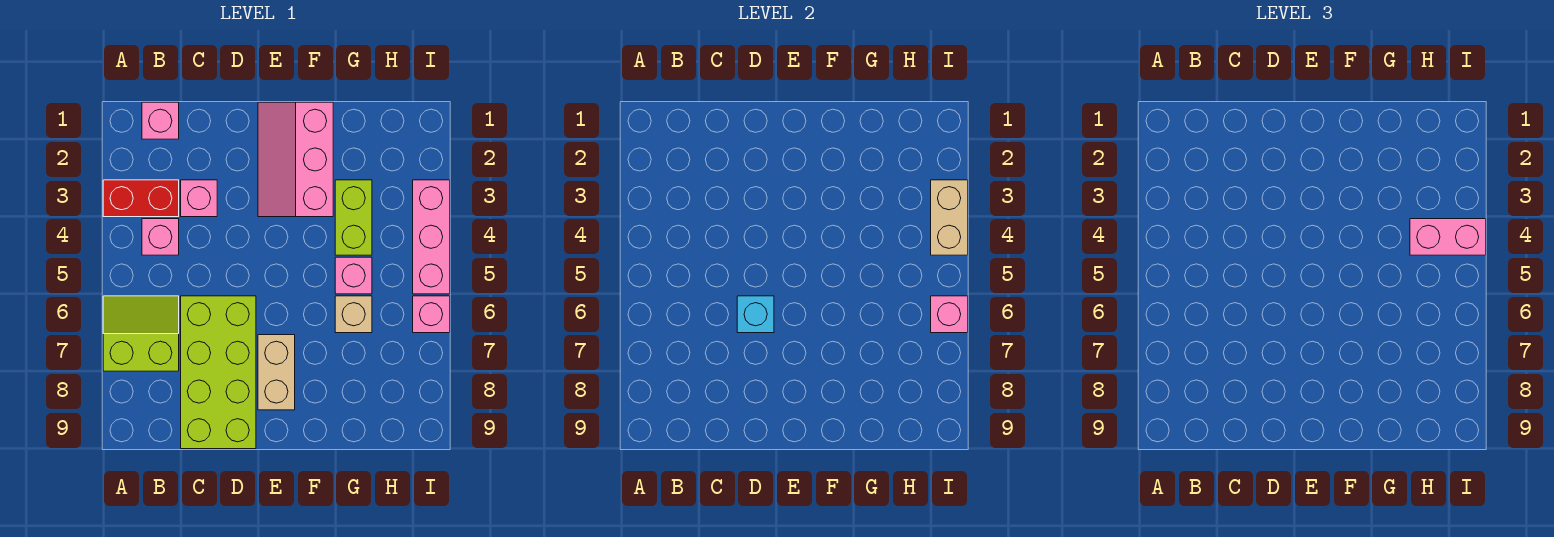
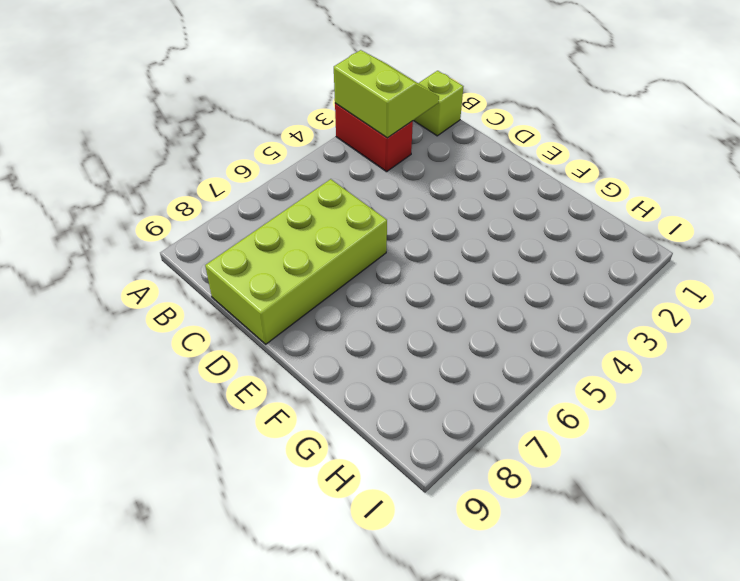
lime 2x2 slope [334,50,439,138] -> lime 2x2 slope moved to [103,296,179,371]
lime 1x1 brick [413,71,463,136] -> pink 1x1 brick [142,102,179,139]
none -> pink 1x1 brick [142,219,179,255]
none -> pink 1x1 brick [181,180,217,217]
none -> pink 2x3 slope [258,102,333,217]

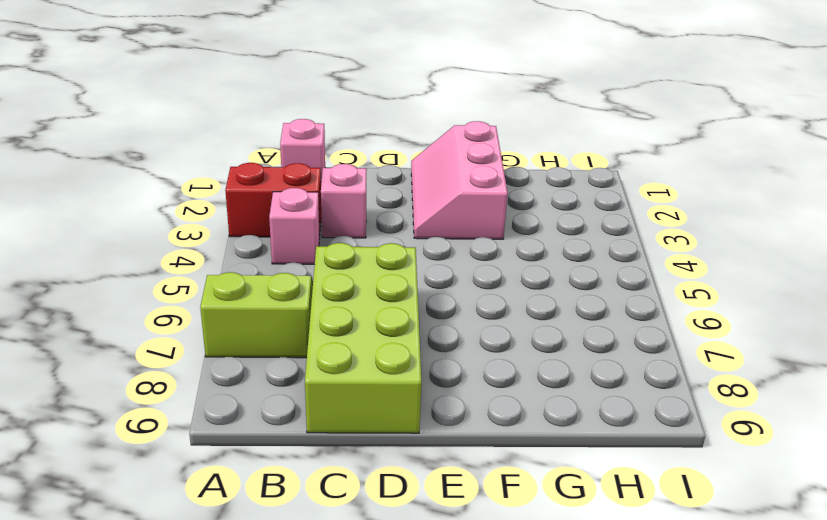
none -> tan 1x2 brick [258,335,295,410]
none -> lime 1x2 brick [335,180,372,255]
none -> pink 1x1 brick [335,257,372,294]

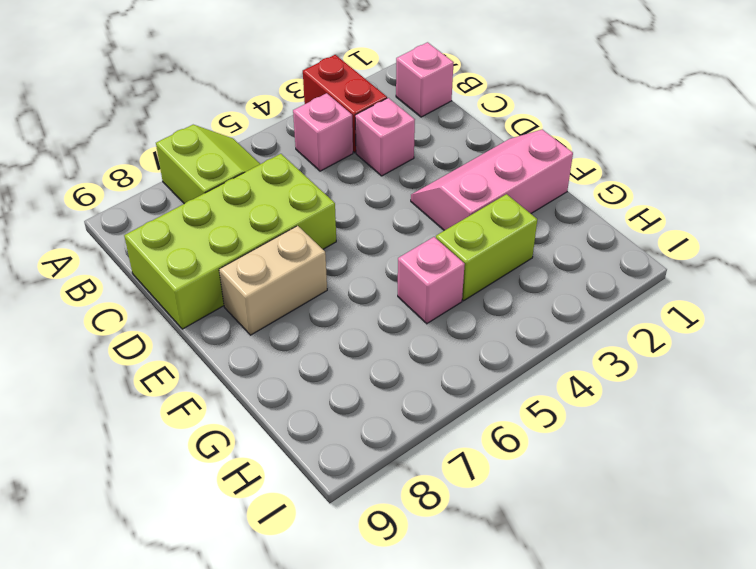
none -> tan 1x1 brick [335,296,372,333]
none -> pink 1x3 brick [413,180,450,294]
none -> pink 1x1 brick [413,296,450,333]

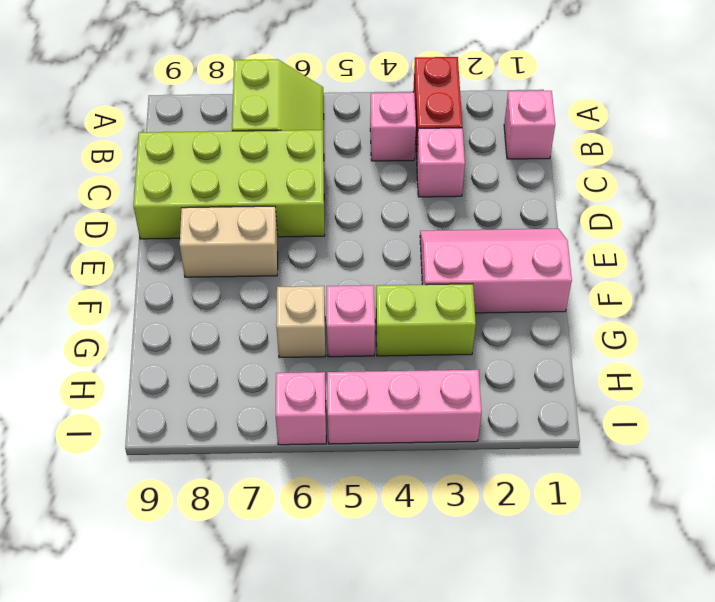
none -> cyan 1x1 brick [737,296,774,333]
none -> tan 1x2 brick [931,180,968,255]
none -> pink 1x1 brick [931,296,968,333]

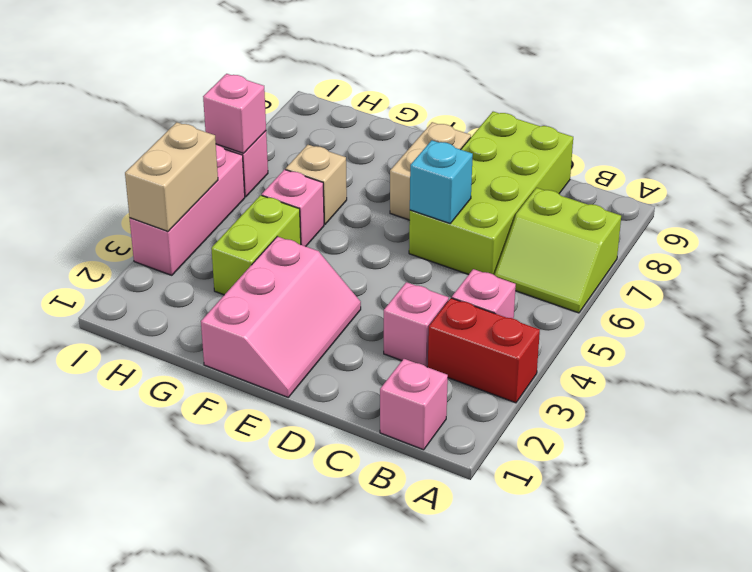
none -> pink 1x2 brick [1410,219,1486,255]

